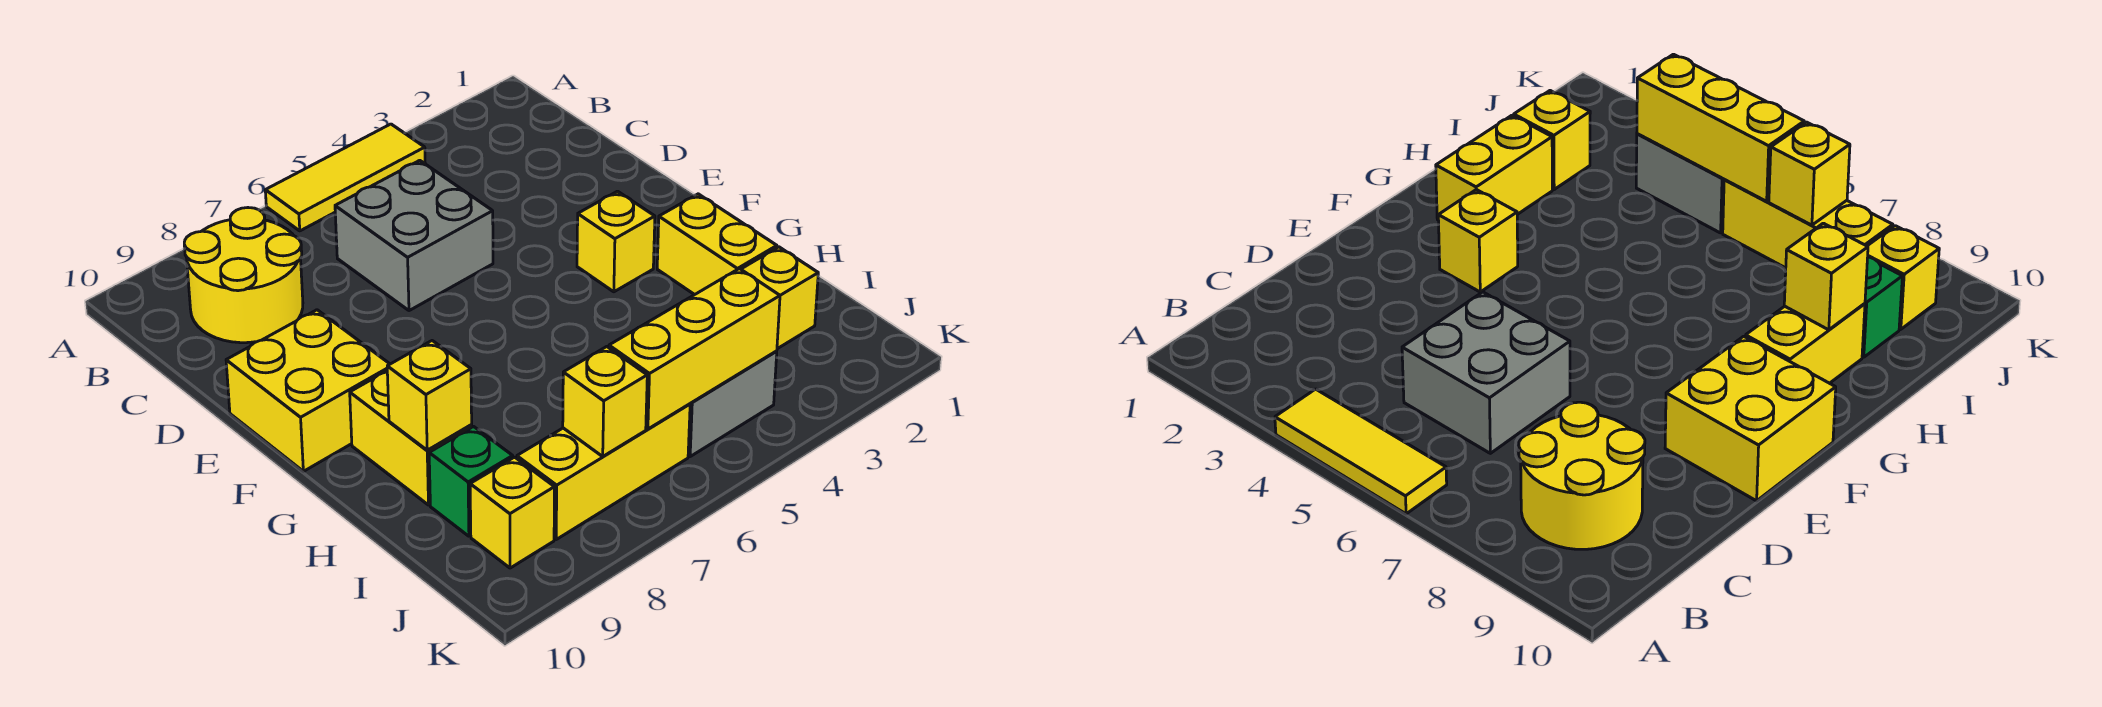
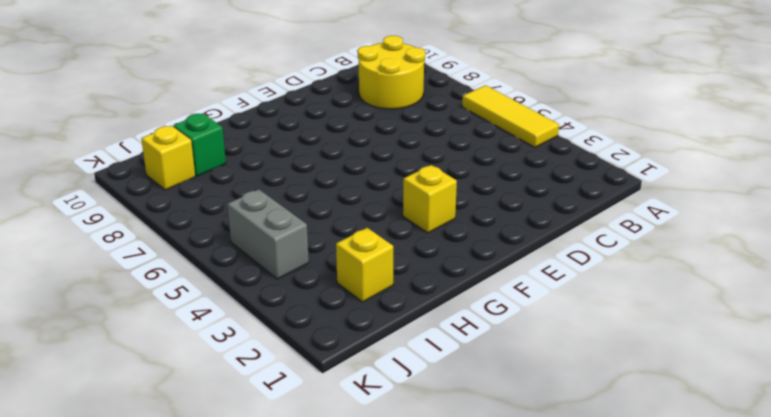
none -> grey 2x2 brick [335,160,493,311]
none -> yellow 2x2 brick [226,310,390,471]
none -> yellow 1x2 brick [657,194,777,295]

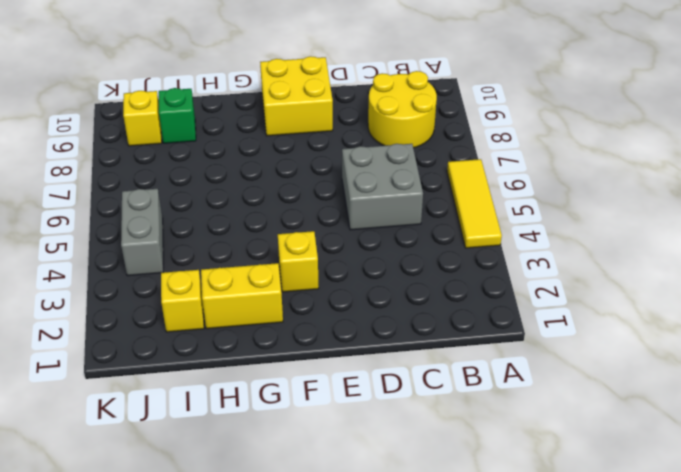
none -> yellow 1x2 brick [350,371,472,505]
none -> yellow 1x3 brick [517,404,690,539]
none -> yellow 1x1 brick [387,341,472,450]

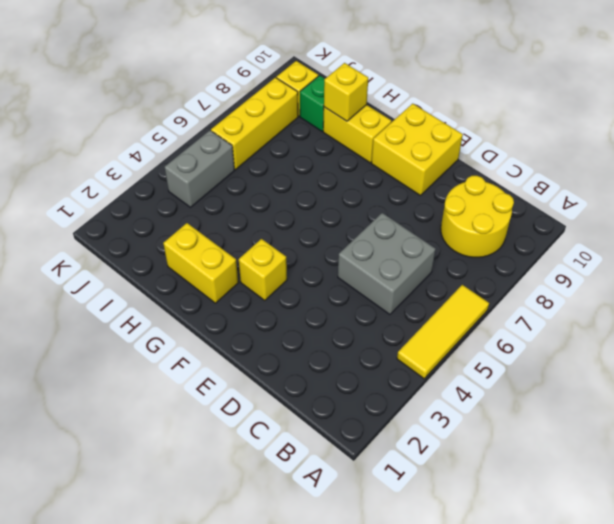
none -> yellow 1x1 brick [741,247,818,349]
none -> yellow 1x3 brick [609,269,780,429]
none -> yellow 1x1 brick [563,347,647,456]

